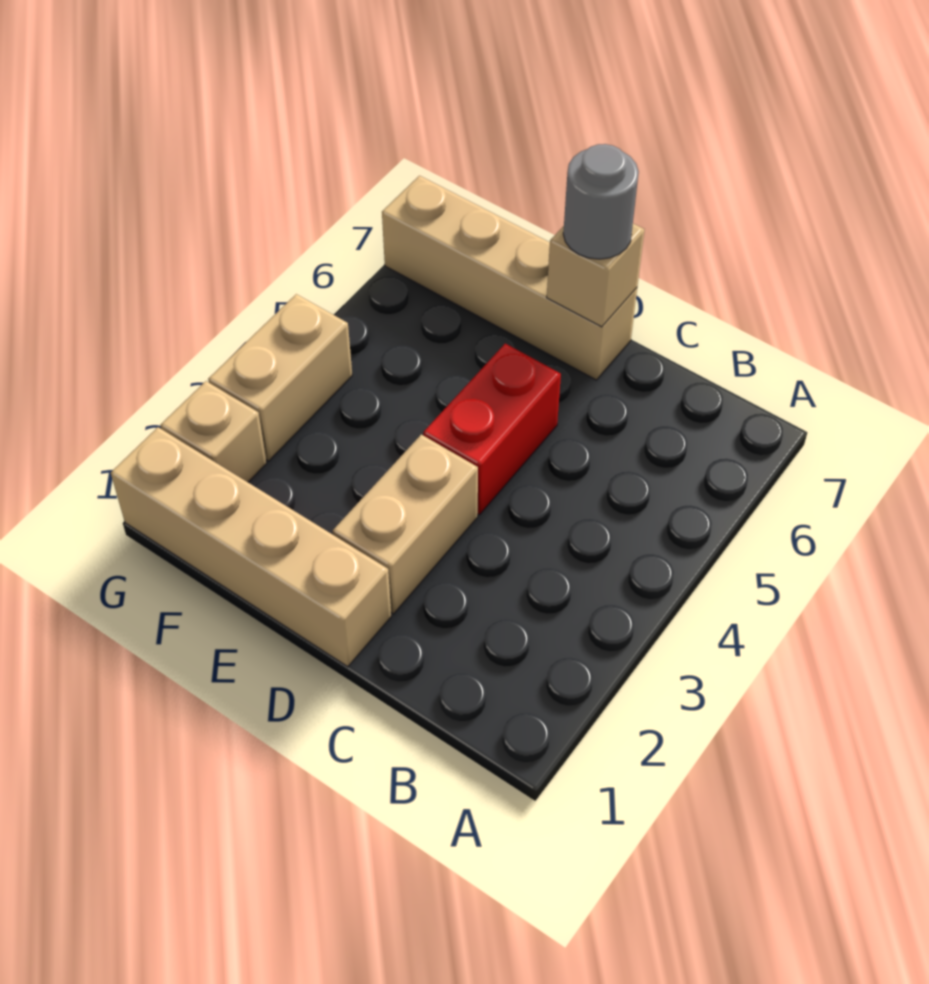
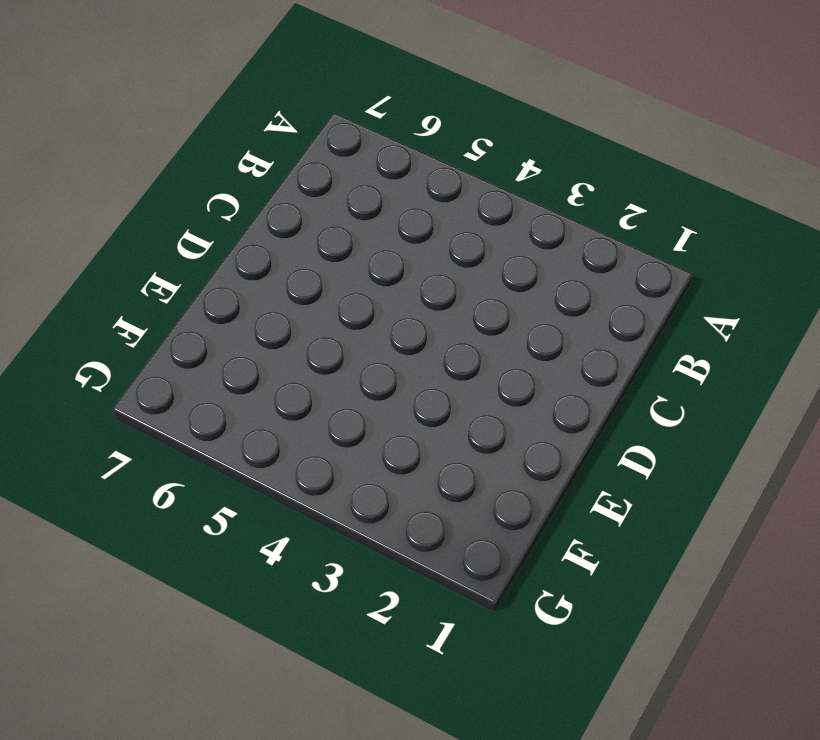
none -> tan 1x4 brick [111,427,391,667]
none -> tan 1x2 brick [332,434,478,614]

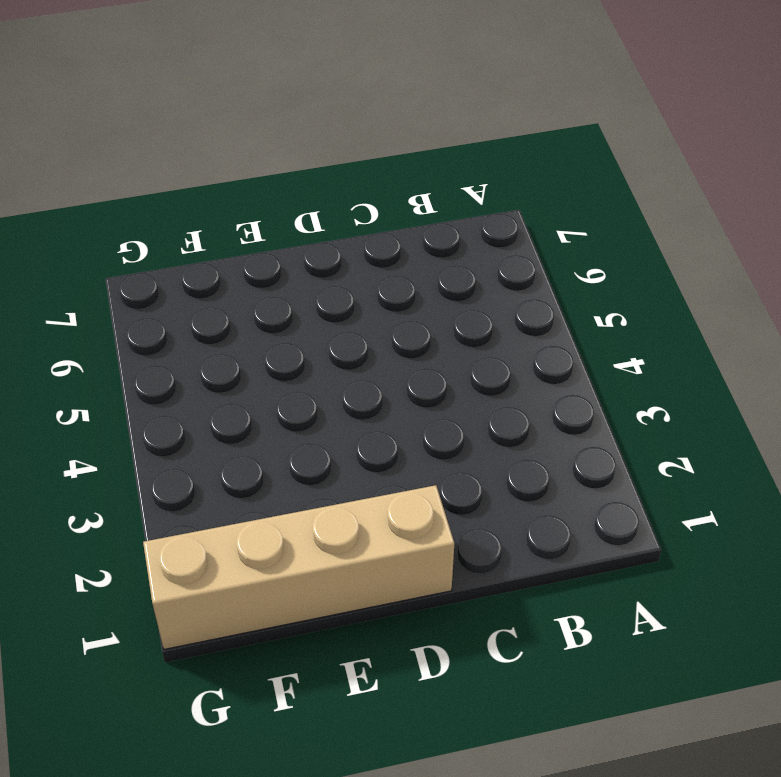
none -> tan 1x2 brick [332,434,478,614]
none -> red 1x2 brick [423,344,561,515]

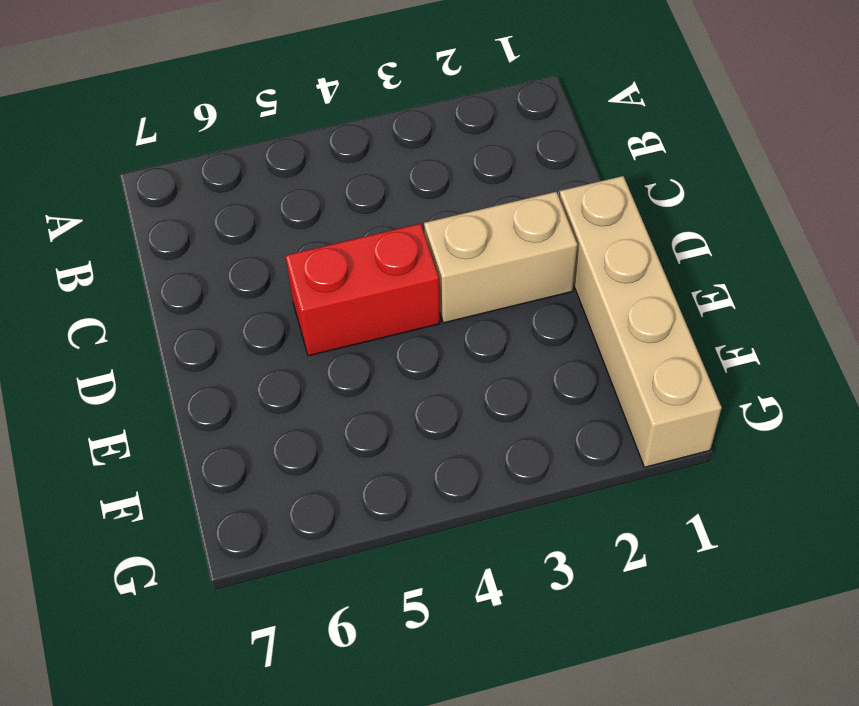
none -> tan 1x4 brick [382,176,637,380]
none -> tan 1x1 brick [160,381,267,482]

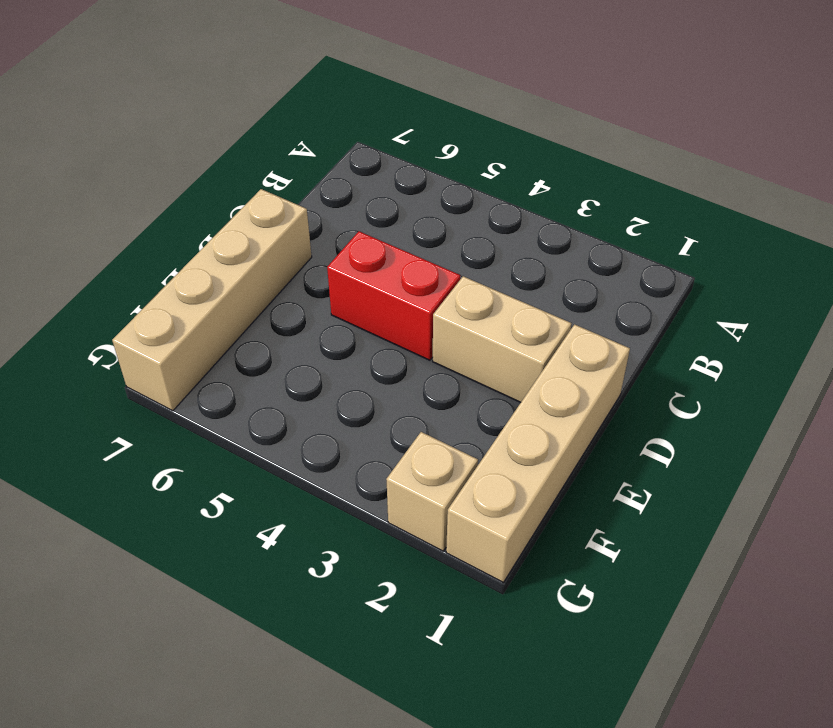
none -> tan 1x2 brick [208,294,352,461]
none -> tan 1x1 brick [547,224,644,327]

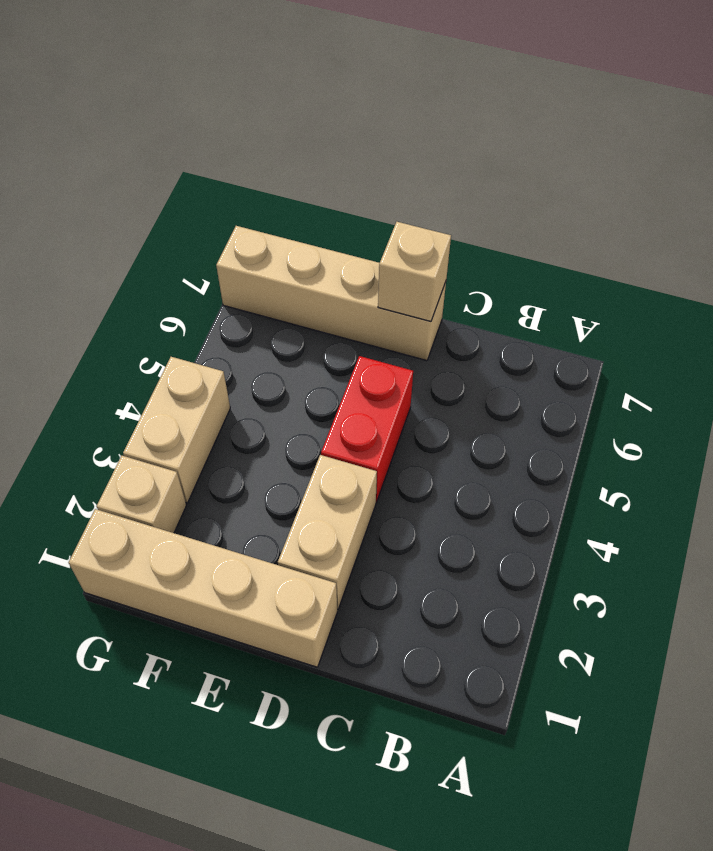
none -> grey 1x1 round brick [563,144,639,259]

